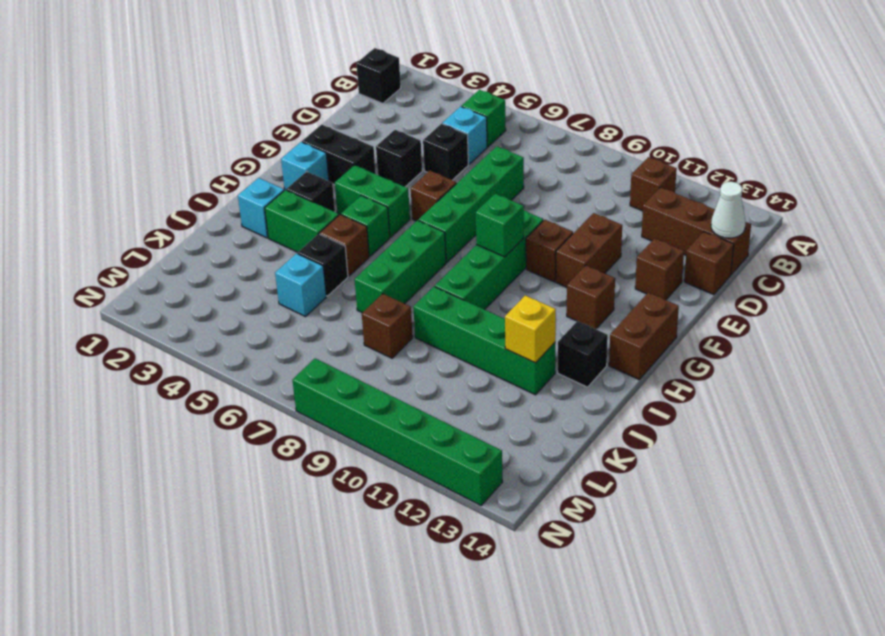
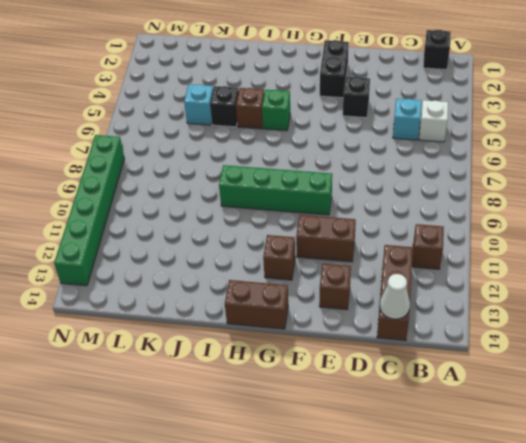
white 1x1 brick [419,100,448,142] -> green 1x1 brick [462,90,506,147]
none -> black 1x1 brick [423,124,468,180]
none -> green 1x4 brick [418,146,524,263]
none -> brown 1x1 brick [684,232,734,295]
none -> brown 1x1 brick [411,171,457,221]

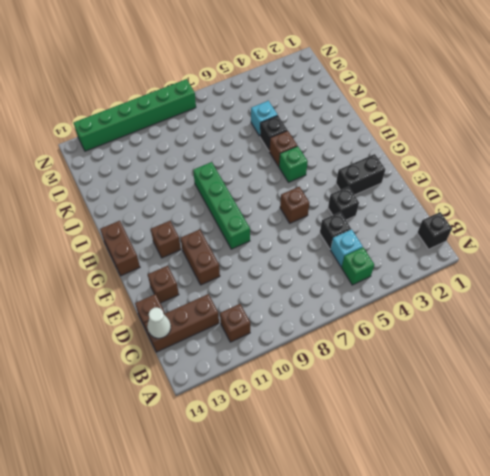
none -> green 1x4 brick [418,146,524,263]
none -> brown 1x1 brick [526,220,573,282]
none -> cyan 1x1 brick [281,142,329,190]
none -> green 1x2 brick [335,165,410,237]

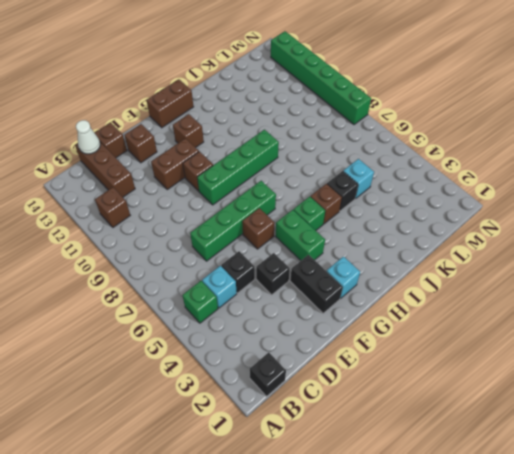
none -> black 1x1 brick [286,172,335,212]
none -> green 1x3 brick [355,220,446,313]
none -> cyan 1x1 brick [238,178,284,238]
none -> green 1x2 brick [265,190,339,252]

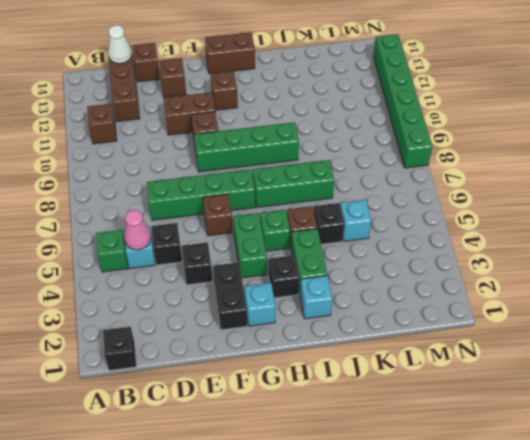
pink 1x1 cone [124,210,151,250] -> none
none -> black 1x1 brick [558,321,608,387]
none -> green 1x4 brick [413,287,555,395]
none -> brown 1x1 brick [362,294,413,358]
none -> green 1x1 brick [476,194,524,257]

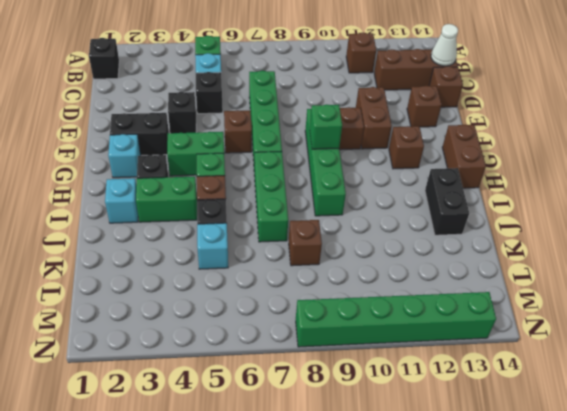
black 1x2 brick [425,168,469,235] -> black 1x1 brick [558,321,608,387]
none -> green 1x4 brick [413,287,555,395]
none -> yellow 1x1 brick [505,295,556,363]

